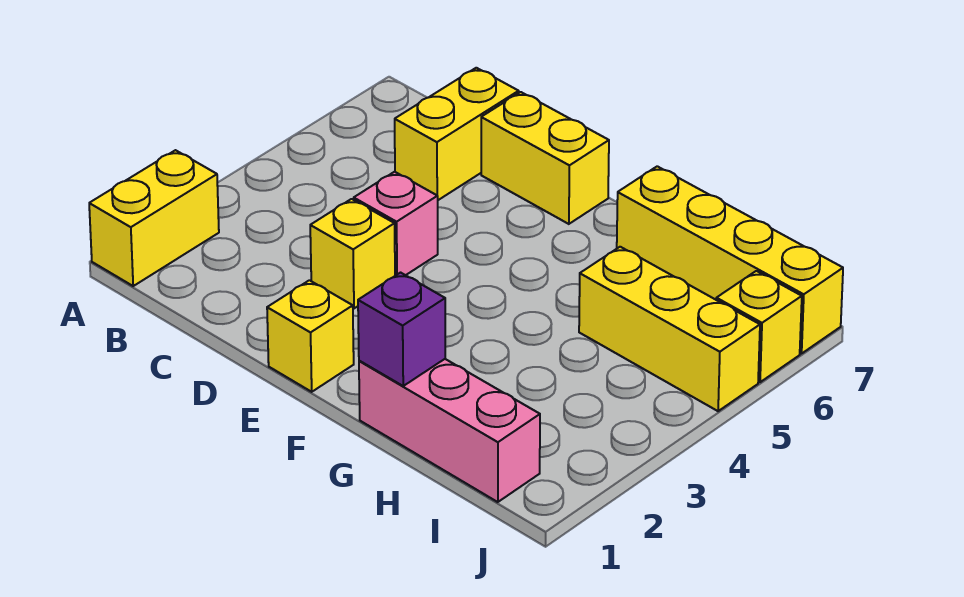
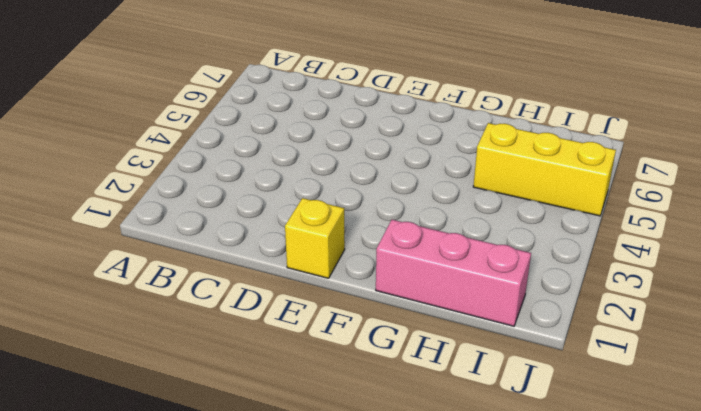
none -> yellow 1x2 brick [89,150,219,286]
none -> yellow 1x2 brick [395,68,519,200]

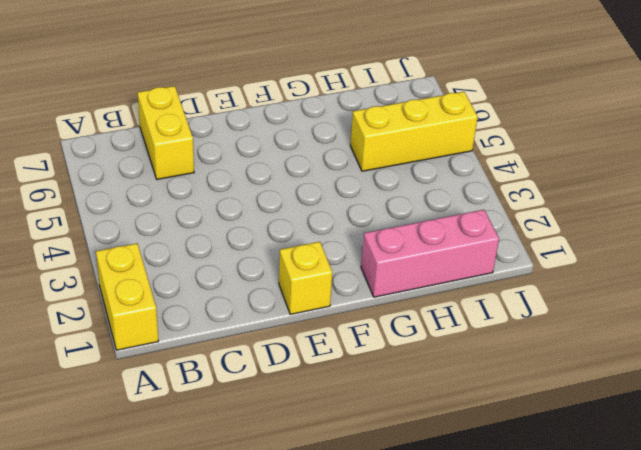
none -> yellow 1x1 brick [310,199,395,308]
none -> pink 1x1 brick [354,172,438,276]

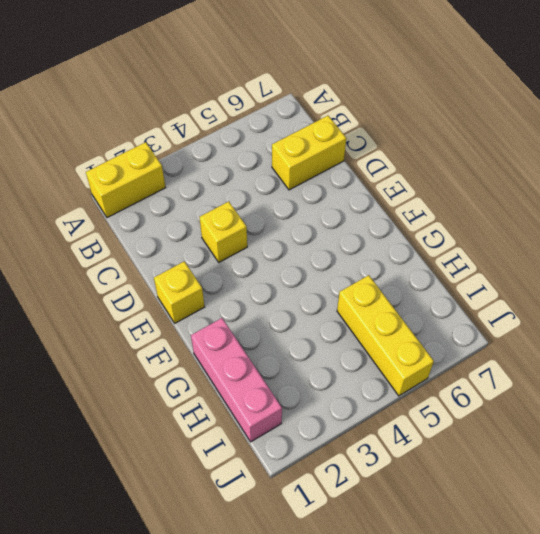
none -> pink 1x1 brick [354,172,438,276]
none -> yellow 1x2 brick [481,92,609,224]

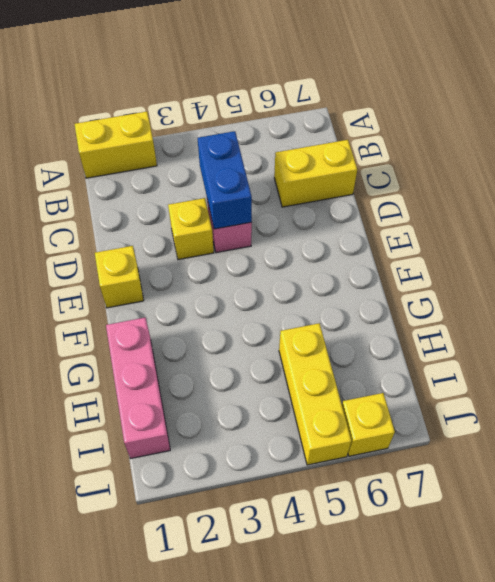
blue 1x2 brick [198,131,252,229] -> none
none -> yellow 1x2 brick [481,92,609,224]
none -> yellow 1x4 brick [617,166,843,354]

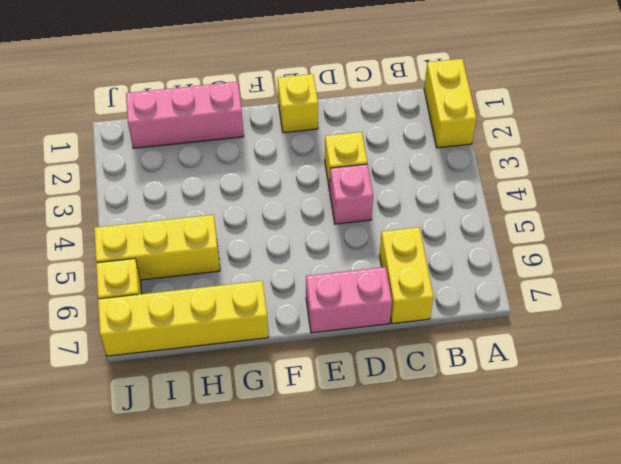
pink 1x2 brick [306,267,392,333] -> yellow 1x2 brick [481,92,609,224]
none -> purple 1x1 brick [358,273,445,386]

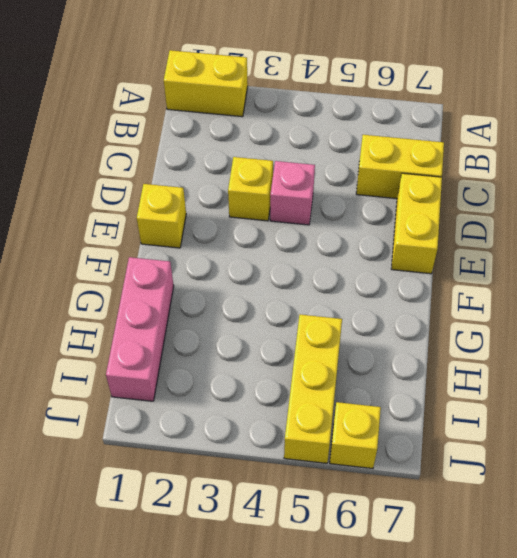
none -> yellow 1x4 brick [617,166,843,354]
none -> purple 1x1 brick [358,273,445,386]

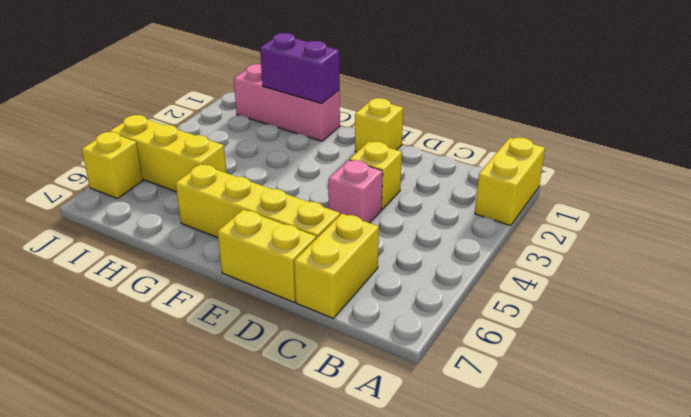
yellow 1x4 brick [175,164,340,239] -> yellow 1x4 brick moved to [617,166,843,354]
purple 1x2 brick [260,33,340,103] -> purple 1x1 brick [358,273,445,386]

